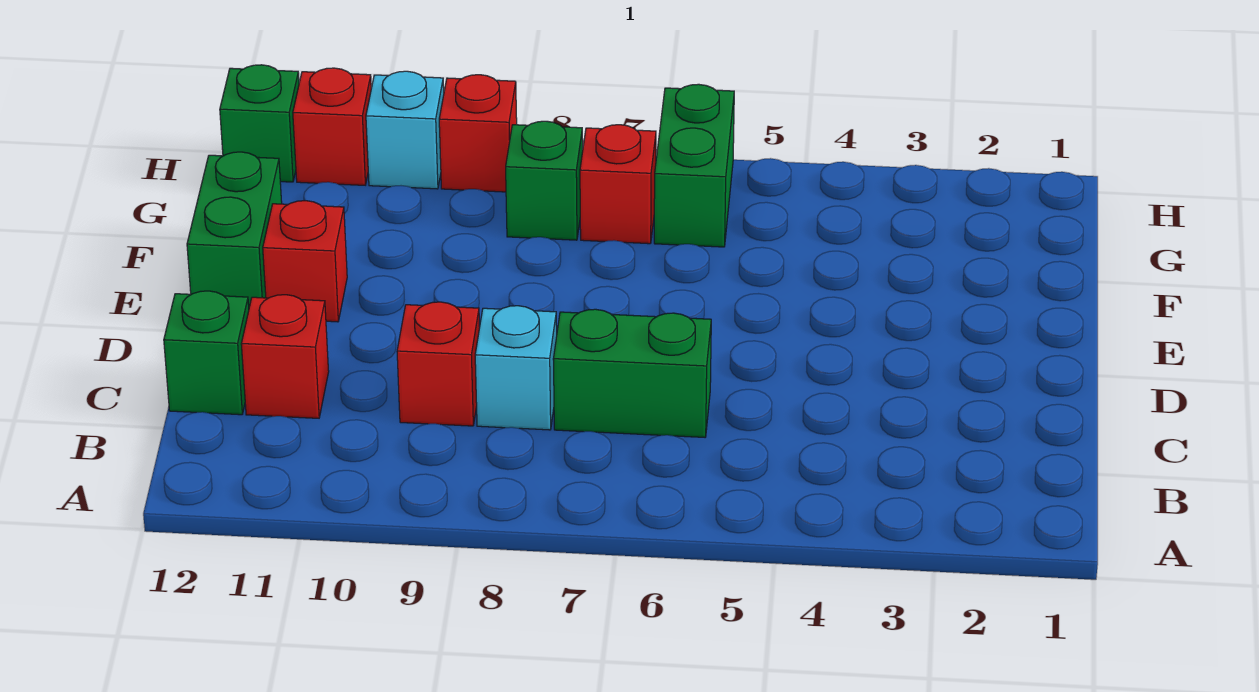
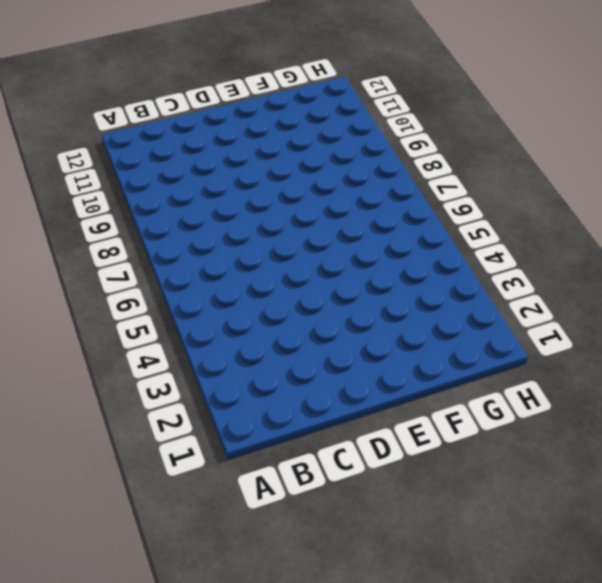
none -> green 1x2 brick [553,309,711,437]
none -> cyan 1x1 brick [475,306,557,430]
none -> red 1x1 brick [397,302,480,426]

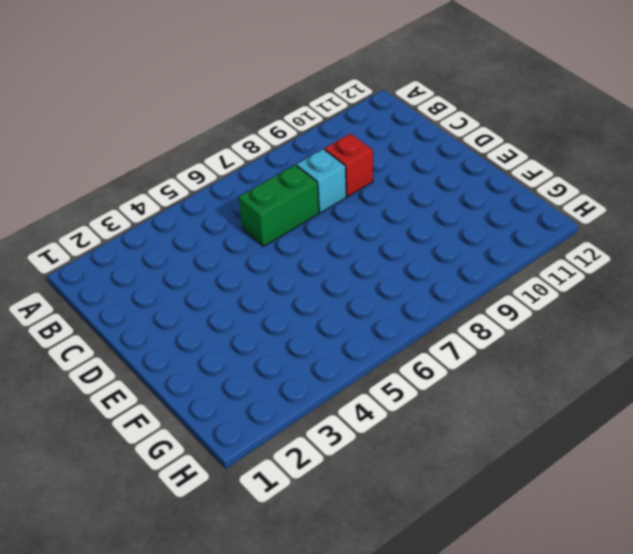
none -> red 1x1 brick [241,295,329,418]
none -> green 1x1 brick [164,291,249,415]
none -> red 1x1 brick [263,201,347,322]

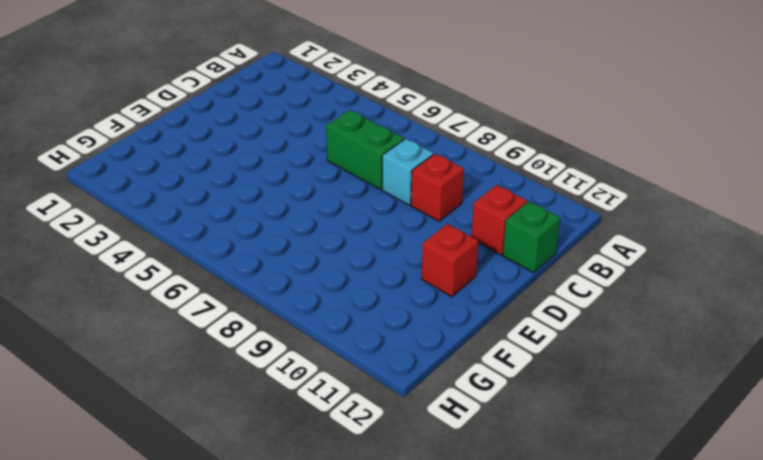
none -> green 1x2 brick [187,152,282,307]
none -> green 1x2 brick [654,84,734,247]
none -> red 1x1 brick [580,125,656,244]

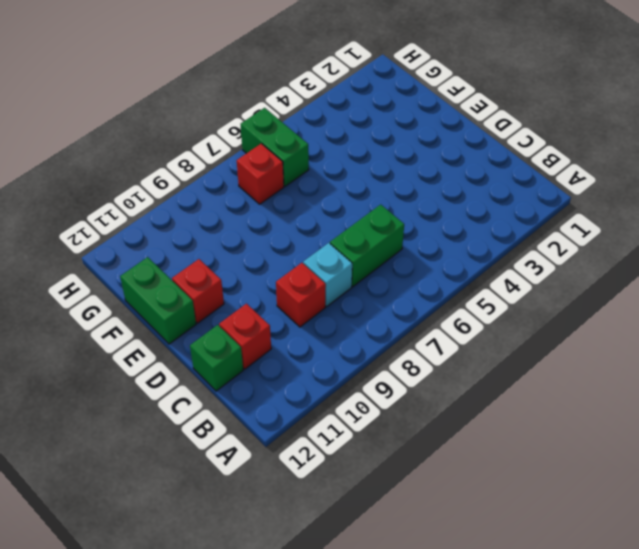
none -> green 1x1 brick [506,121,583,240]
none -> red 1x1 brick [439,75,517,192]
none -> cyan 1x1 brick [366,71,444,189]

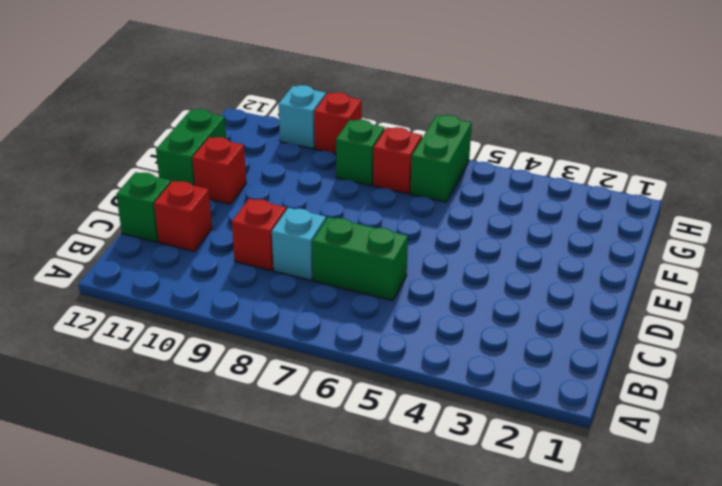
none -> red 1x1 brick [293,68,371,185]
none -> green 1x1 brick [220,65,299,182]

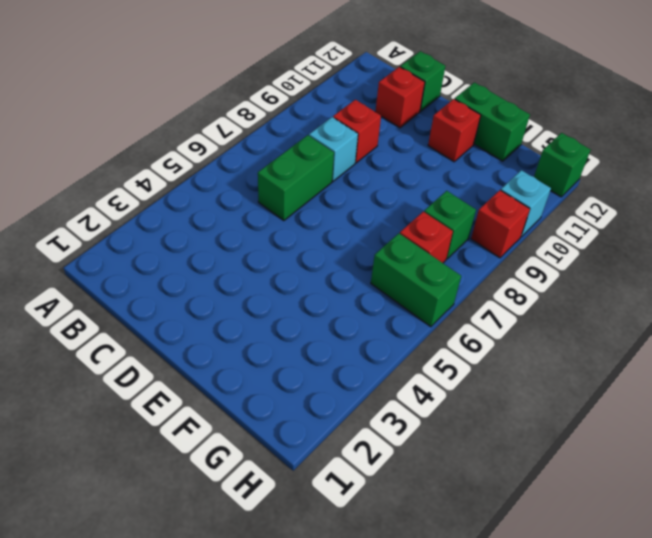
none -> red 1x1 brick [293,68,371,185]

